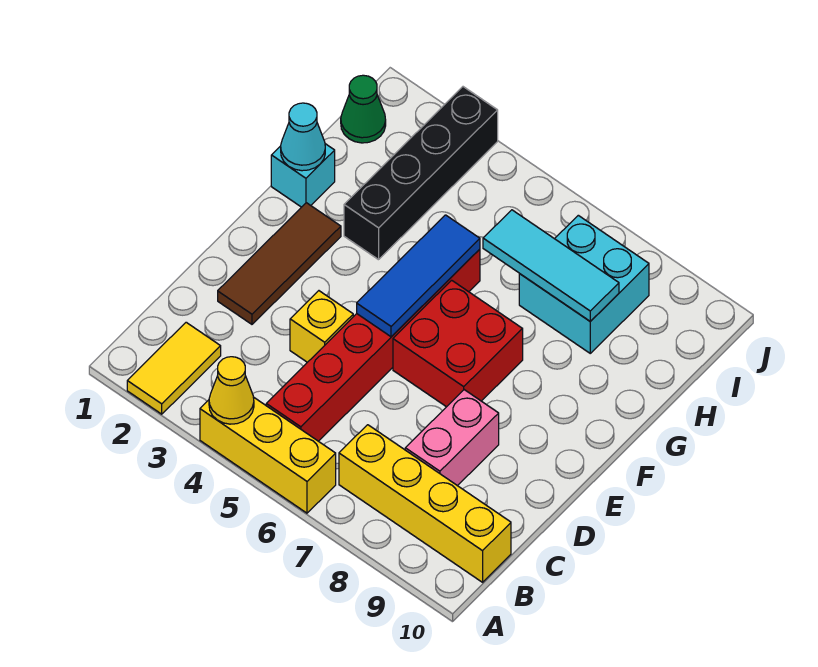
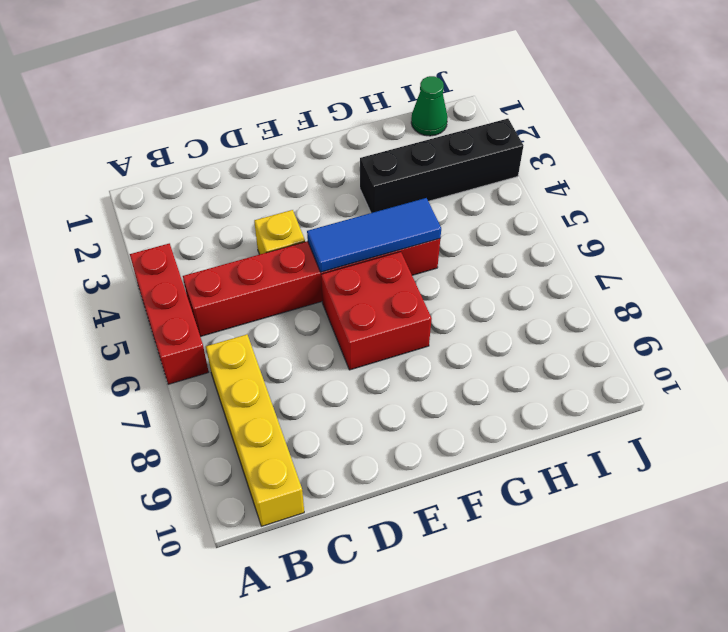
red 1x3 brick [130,243,209,384] -> yellow 1x3 brick [200,397,336,513]
none -> yellow 1x2 tile [127,322,221,414]
none -> pink 1x2 brick [405,390,499,486]
none -> brown 1x3 tile [218,203,341,324]

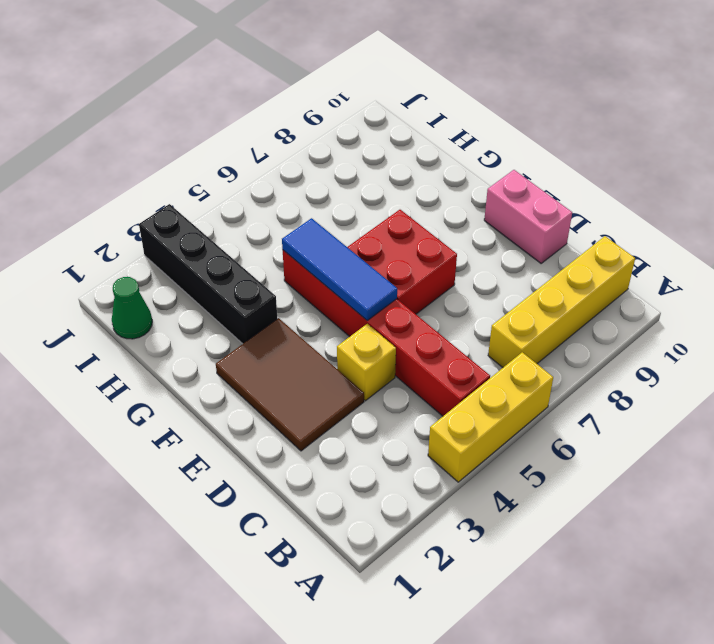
brown 2x3 tile [216,318,364,451] -> brown 1x3 tile [218,203,341,324]
pink 1x2 brick [484,170,572,263] -> pink 1x2 brick moved to [405,390,499,486]
none -> yellow 1x2 tile [127,322,221,414]
none -> cyan 1x1 brick [271,144,335,207]
none -> cyan 2x2 brick [519,215,649,353]

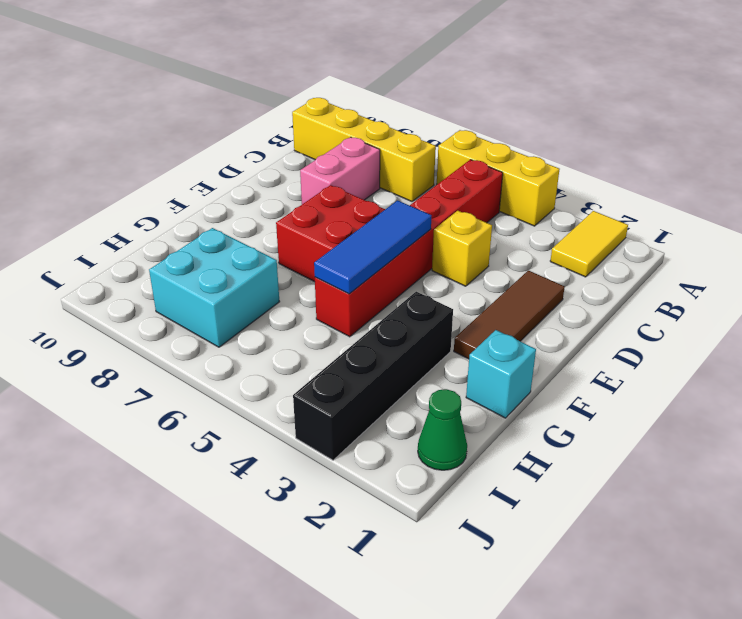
none -> yellow 1x1 cone [209,357,254,424]
none -> cyan 1x1 cone [281,103,325,171]
none -> cyan 1x3 tile [483,210,619,321]

